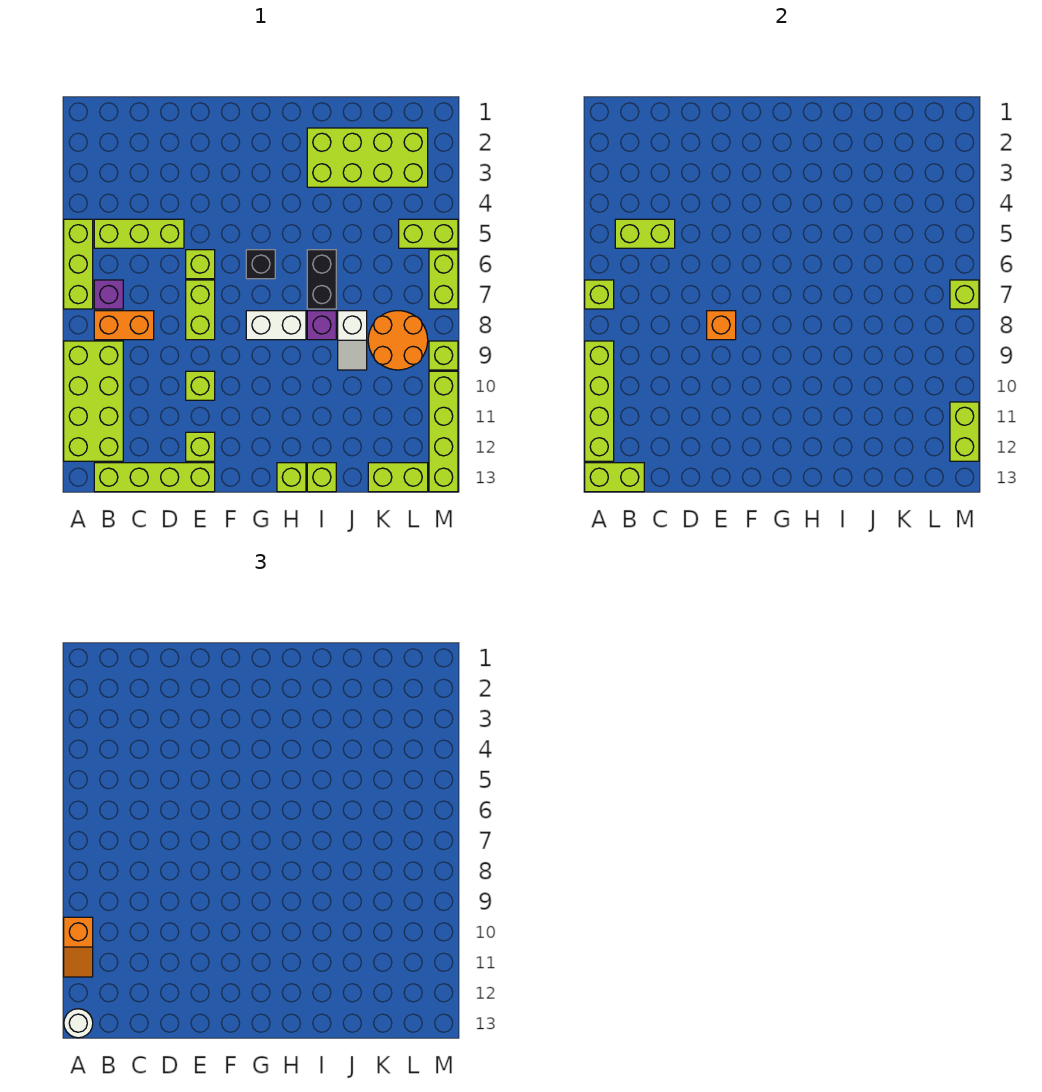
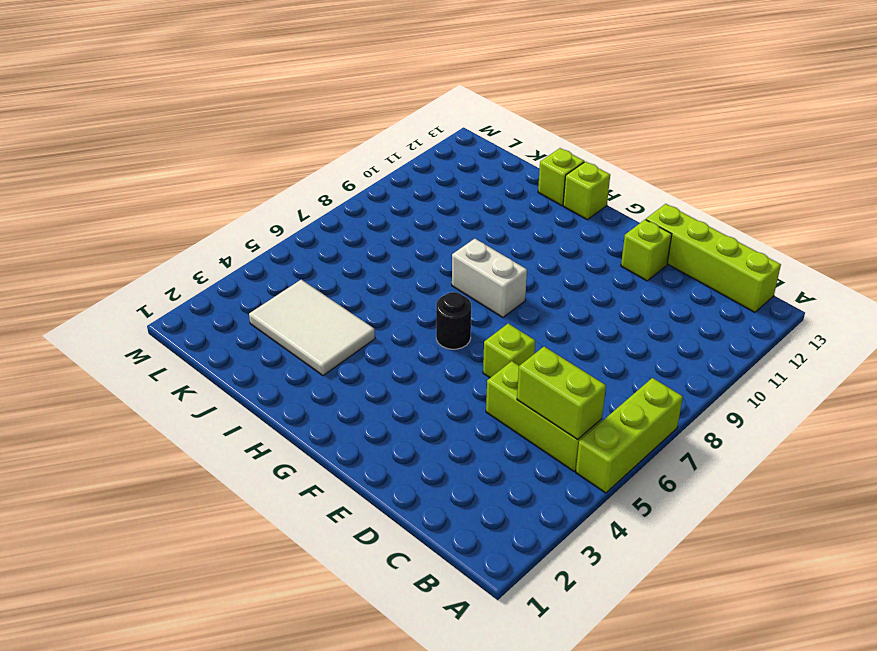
black 1x1 round brick [436,292,471,349] -> black 1x1 brick [246,250,275,279]
white 2x3 tile [249,280,375,376] -> lime 2x4 brick [307,128,428,187]
none -> lime 2x4 brick [64,341,123,461]
none -> purple 1x1 brick [94,280,123,309]
none -> orange 1x2 brick [94,311,154,340]
none -> lime 1x2 brick [186,280,215,340]

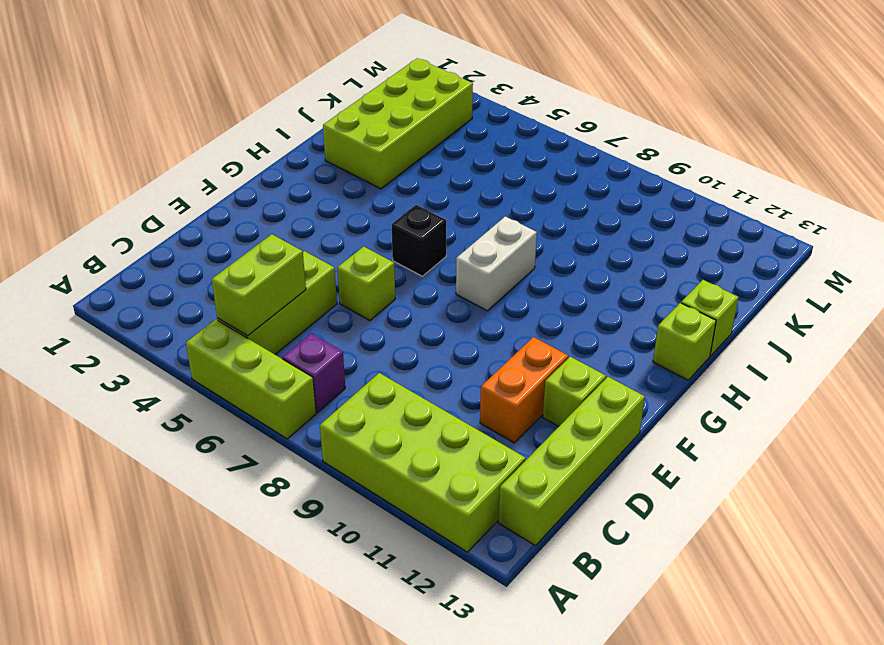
orange 1x2 brick [480,337,568,443] -> orange 1x2 brick moved to [94,311,154,340]
none -> lime 1x2 brick [186,280,215,340]
none -> lime 1x1 brick [186,371,215,400]
none -> black 1x2 brick [307,250,336,309]
none -> purple 1x1 brick [307,311,336,340]

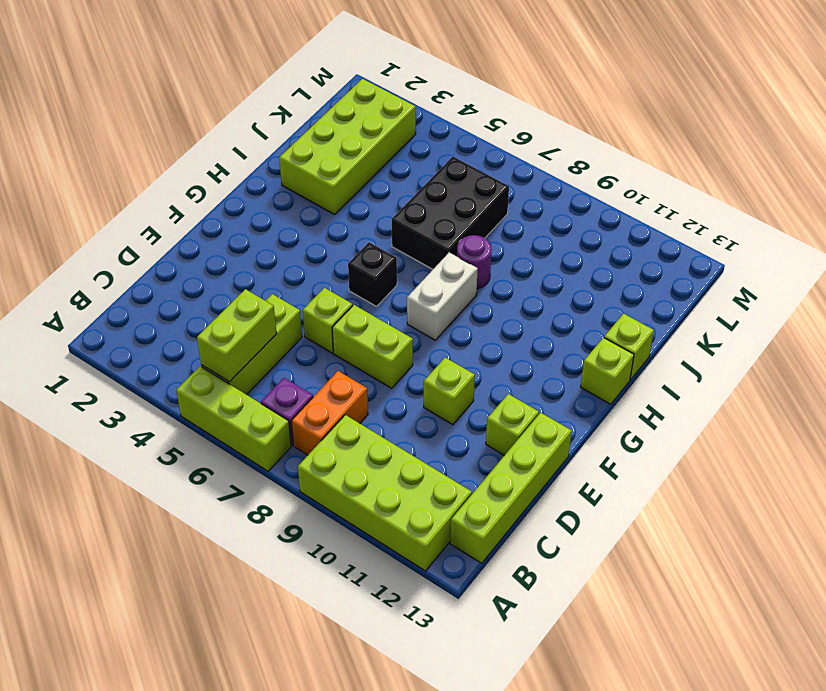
black 2x3 brick [392,157,509,269] -> black 1x2 brick [307,250,336,309]
purple 1x1 round brick [457,235,492,289] -> purple 1x1 brick [307,311,336,340]
none -> white 1x2 slope [338,311,367,370]
none -> orange 2x2 round brick [368,311,428,370]
none -> lime 1x2 brick [368,463,428,492]
none -> lime 1x2 brick [399,219,458,248]

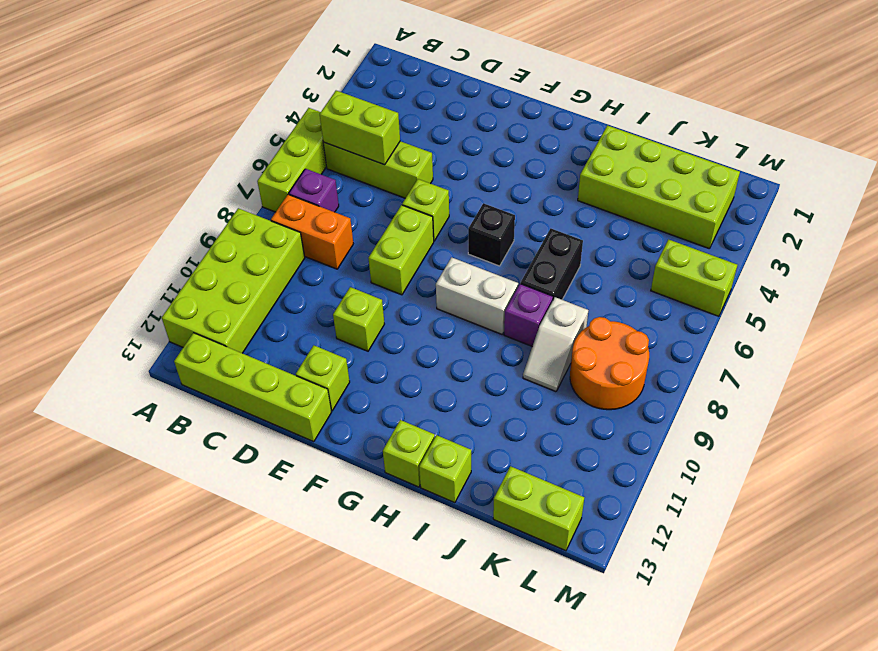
none -> lime 1x2 brick [429,250,458,309]
none -> lime 1x1 brick [429,341,458,370]
none -> lime 1x4 brick [429,371,458,492]
none -> lime 1x1 brick [585,280,614,309]

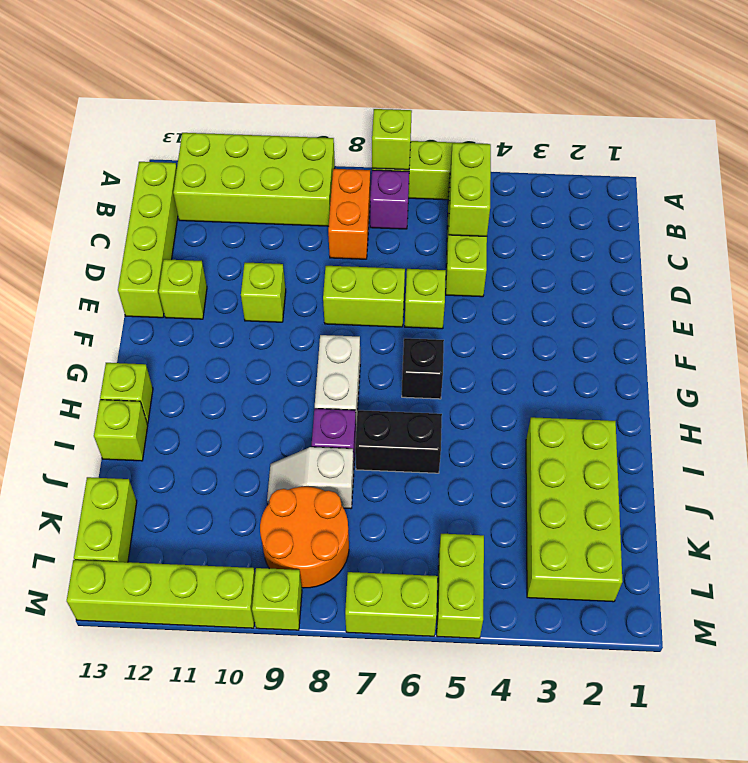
none -> lime 1x4 brick [585,341,614,461]
none -> lime 1x2 brick [585,463,644,492]
none -> orange 1x1 brick [707,311,736,340]
none -> lime 1x1 brick [950,280,979,309]

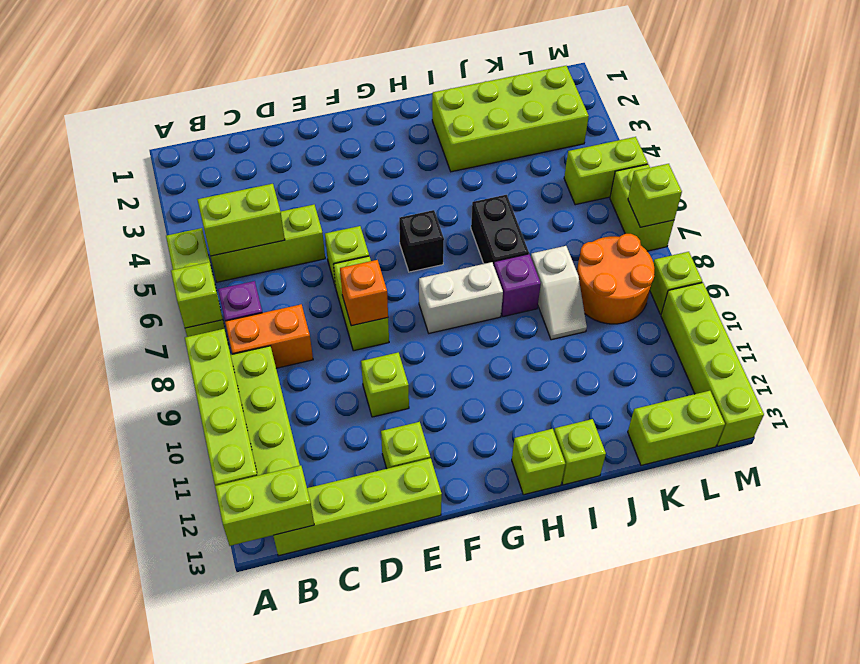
none -> lime 1x2 brick [950,402,979,461]
none -> orange 1x2 slope [64,917,93,977]
none -> white 1x1 round brick [64,1009,93,1038]

